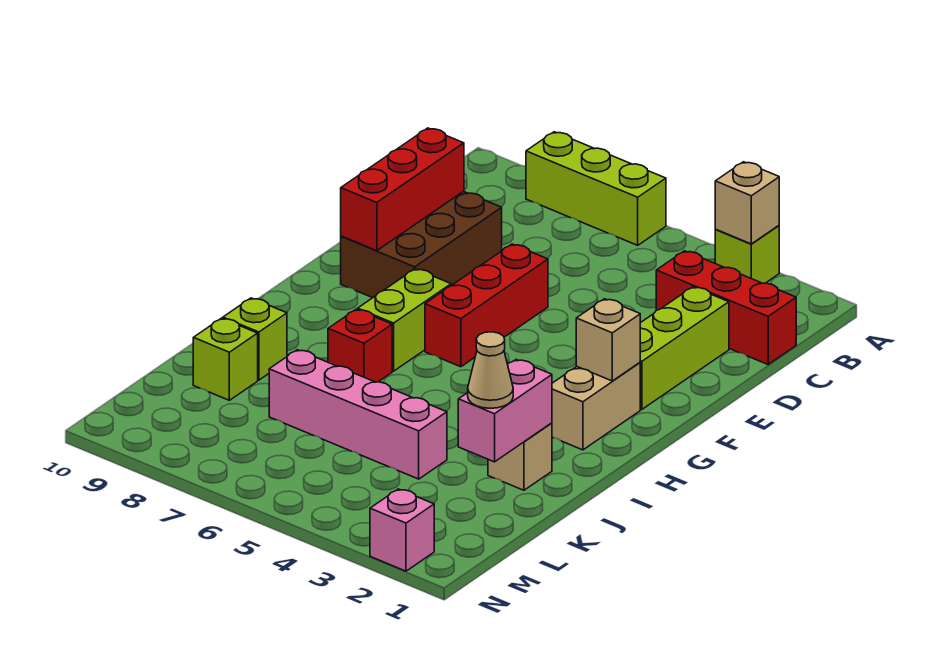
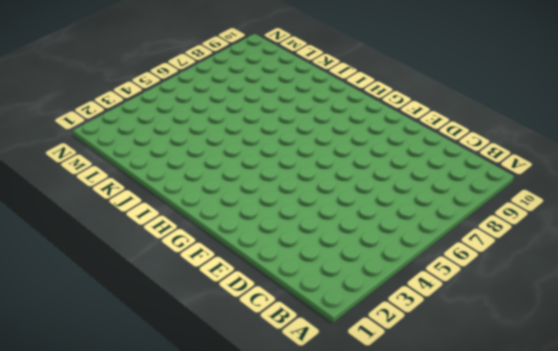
none -> lime 1x1 brick [715,226,779,283]
none -> lime 1x3 brick [526,132,666,245]
none -> red 1x3 brick [656,251,796,364]

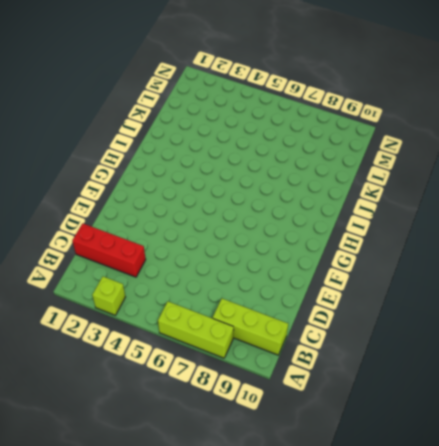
lime 1x3 brick [213,298,288,355] -> lime 1x3 brick turned to [640,287,729,409]
none -> brown 2x3 brick [341,191,502,298]
none -> red 1x3 brick [425,244,548,367]
none -> tan 1x2 brick [552,363,640,450]

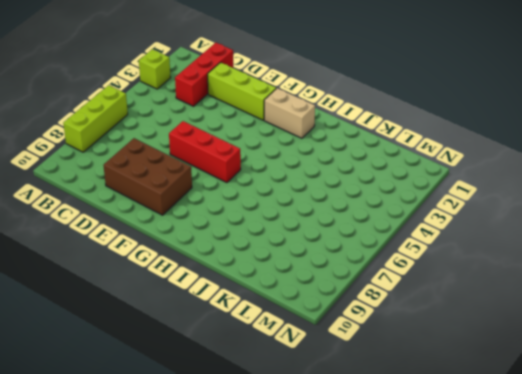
none -> lime 1x2 brick [358,269,451,371]
none -> red 1x1 brick [328,309,392,382]
none -> tan 1x1 brick [488,423,552,490]

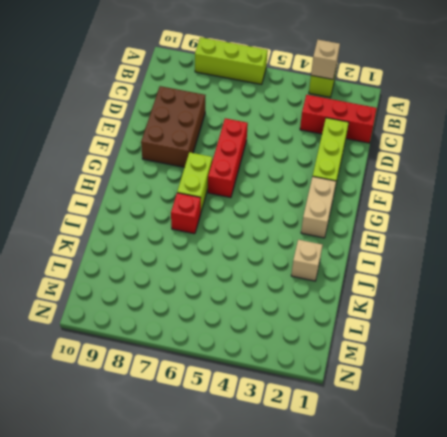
none -> lime 1x1 brick [223,298,287,380]
none -> pink 1x4 brick [269,350,447,479]
none -> lime 1x1 brick [193,318,258,400]

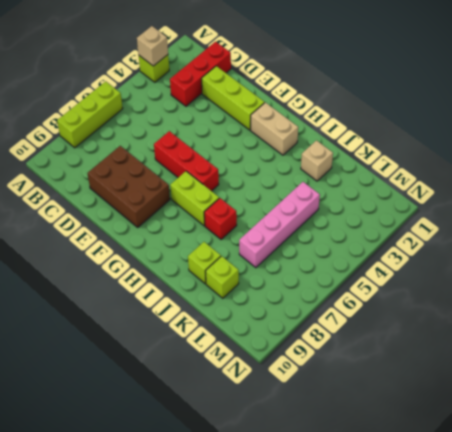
none -> pink 1x1 brick [370,489,434,571]
none -> red 1x3 brick [341,128,464,251]
none -> tan 1x1 brick [576,299,640,381]

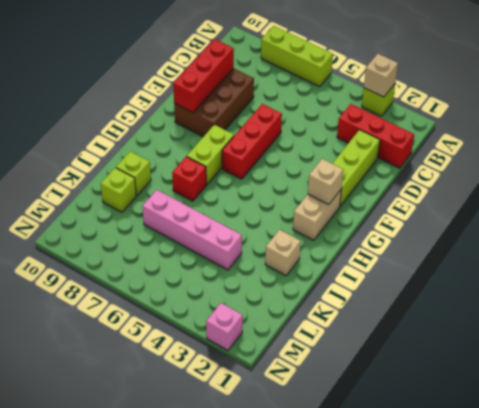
none -> pink 1x2 brick [458,360,552,462]
none -> tan 1x1 cone [468,332,513,408]

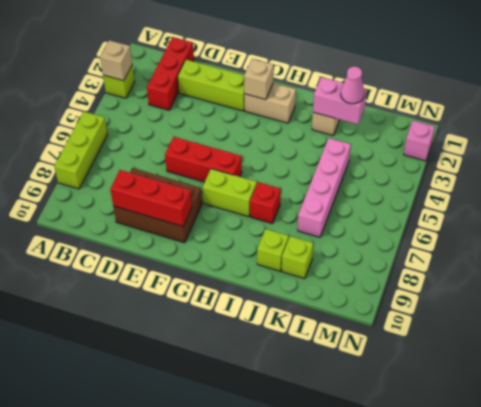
pink 1x1 cone [341,67,364,104] -> tan 1x1 cone [468,332,513,408]

